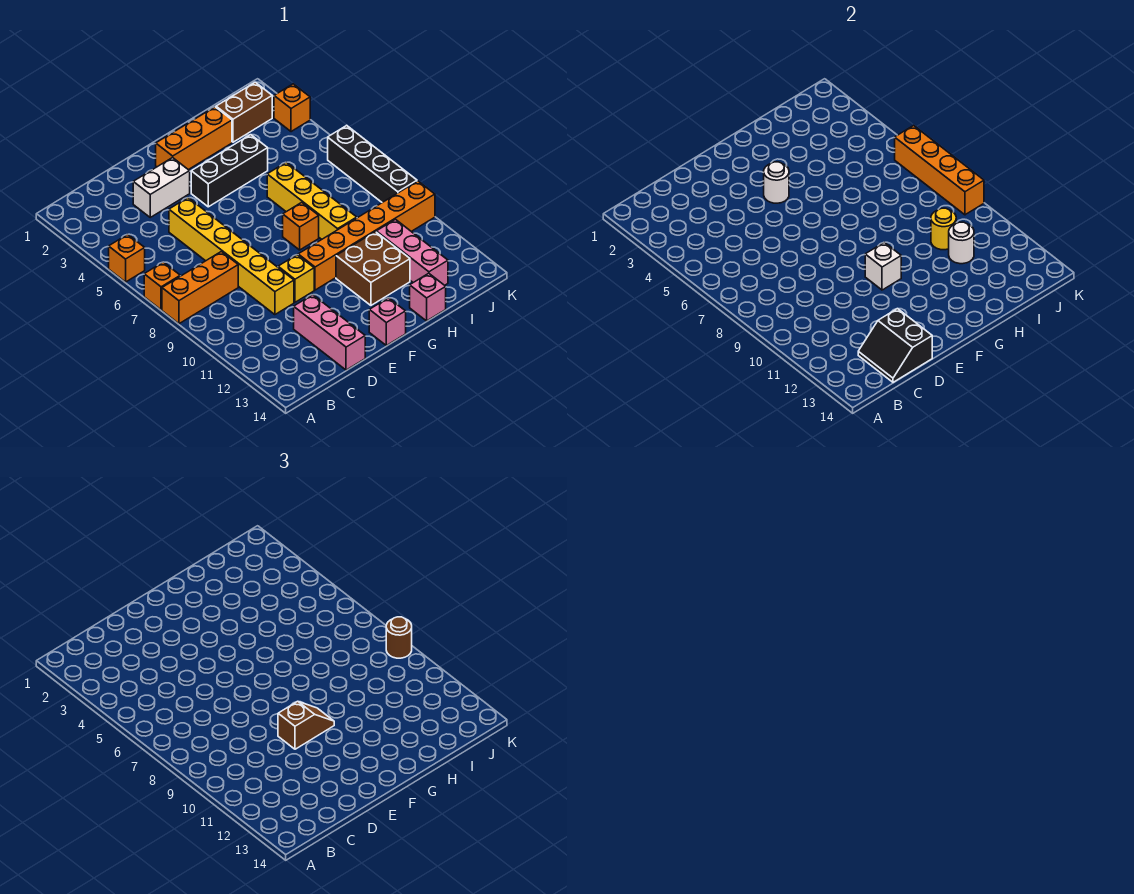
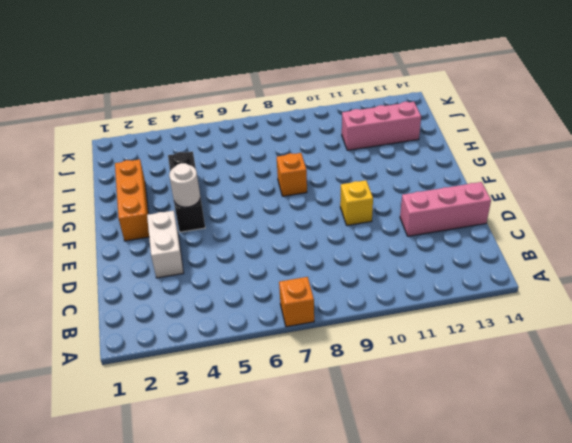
none -> orange 1x1 brick [109,234,145,282]
none -> orange 1x3 brick [162,252,238,324]
none -> yellow 1x6 brick [169,198,294,315]

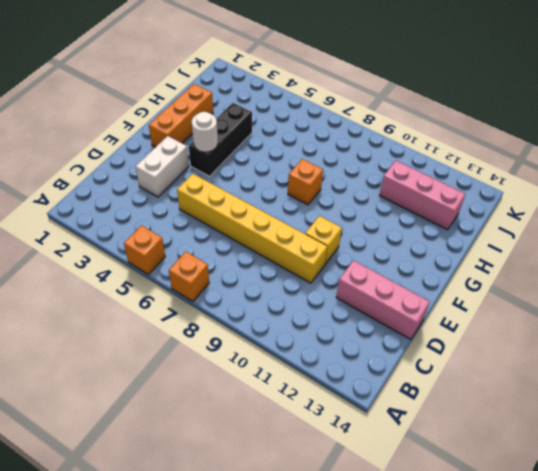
none -> orange 1x3 brick [162,252,238,324]
none -> orange 1x6 brick [298,181,435,290]
none -> pink 1x1 brick [369,298,406,345]

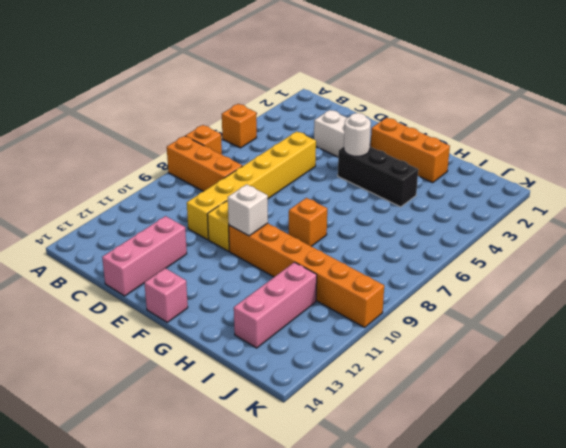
none -> brown 2x2 brick [336,232,410,305]
none -> yellow 1x4 brick [267,162,357,239]
none -> pink 1x1 brick [410,273,446,321]

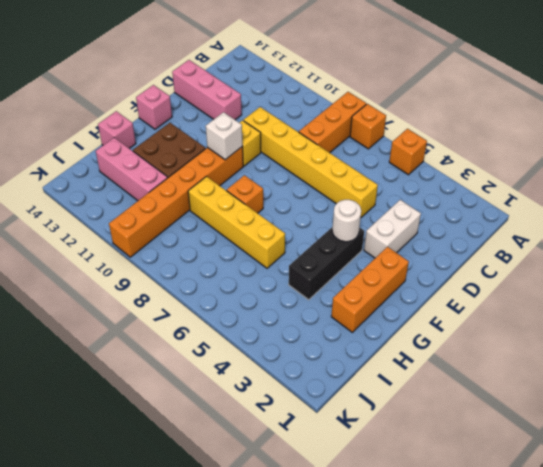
none -> brown 1x2 brick [216,82,272,142]
none -> orange 1x1 brick [274,84,310,132]
none -> black 1x4 brick [328,125,417,202]

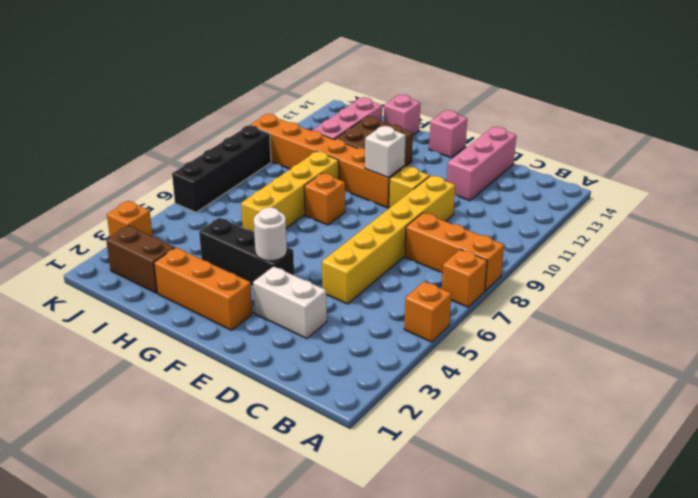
none -> black 2x2 slope [858,309,932,382]
none -> yellow 1x1 round brick [931,208,956,250]
none -> white 1x1 round brick [949,222,974,264]

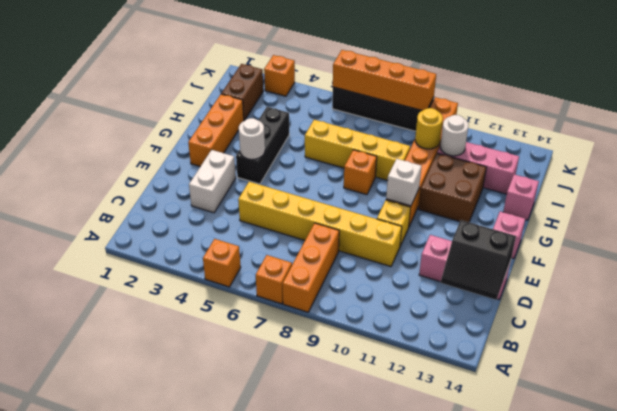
none -> brown 1x2 slope [278,701,334,749]
none -> brown 1x1 round brick [386,617,412,658]

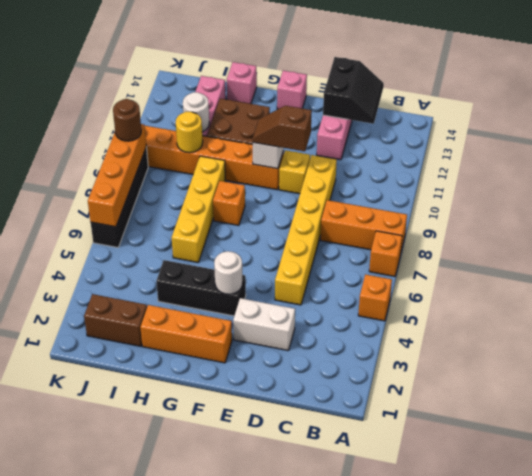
none -> orange 1x1 brick [274,84,310,132]

